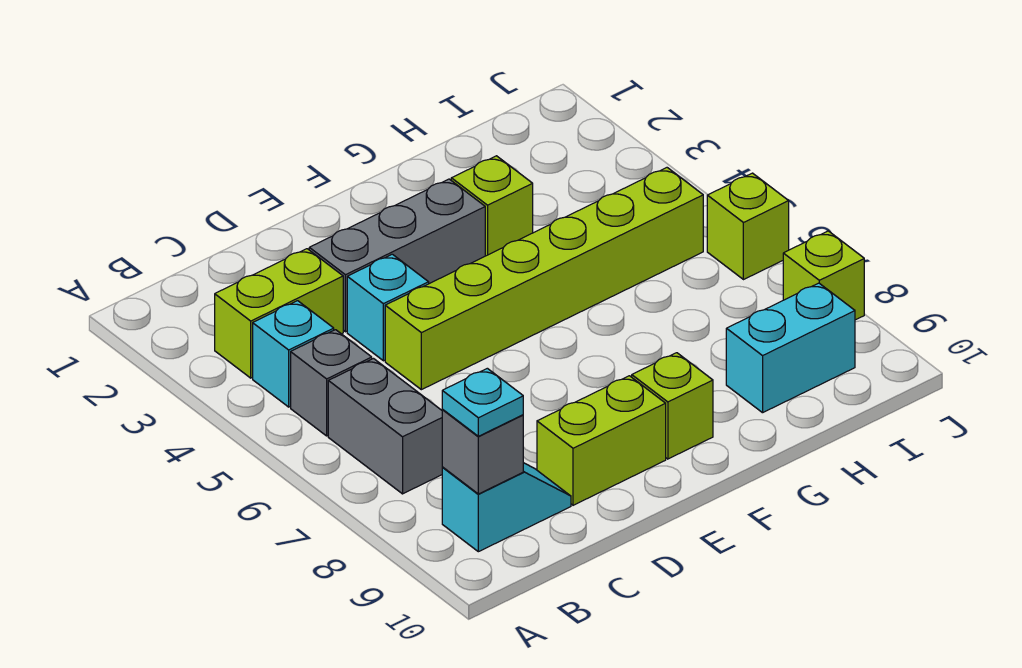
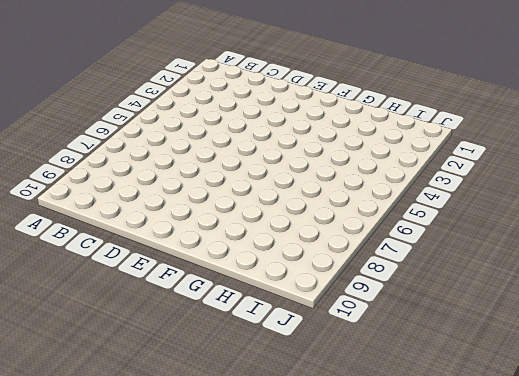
none -> lime 1x2 brick [215,249,343,378]
none -> cyan 1x1 brick [253,301,334,407]
none -> grey 1x1 brick [291,330,372,436]

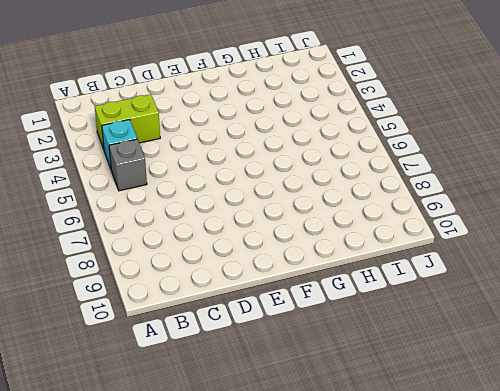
none -> grey 1x2 brick [328,359,442,494]
none -> cyan 1x2 slope [442,463,571,552]
none -> grey 1x3 brick [309,179,485,332]

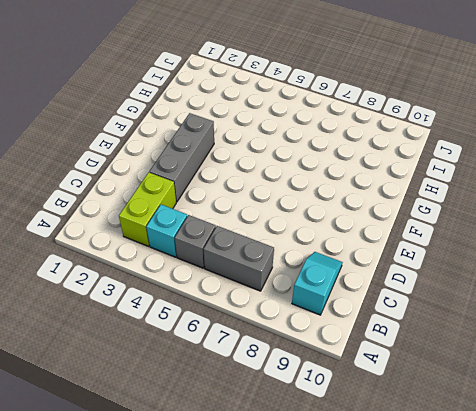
none -> cyan 1x1 brick [347,254,429,361]
none -> lime 1x6 brick [385,168,703,390]
none -> lime 1x2 brick [537,376,666,505]

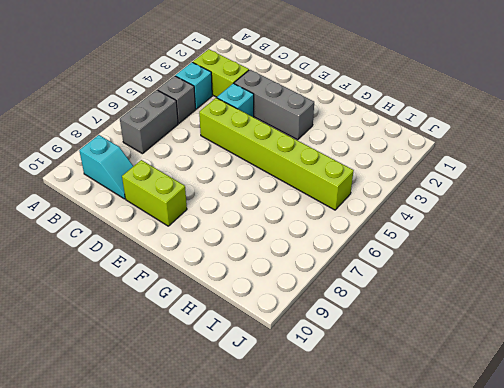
none -> lime 1x1 brick [632,353,713,459]
none -> lime 1x1 brick [451,156,533,256]
none -> cyan 1x2 brick [726,283,855,413]

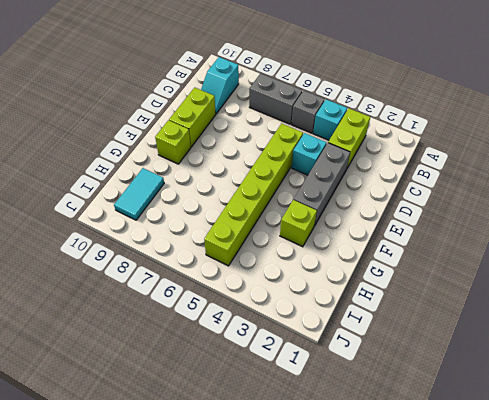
cyan 1x2 tile [114,168,164,220] -> cyan 1x2 brick [726,283,855,413]
none -> lime 1x1 brick [707,173,789,280]
none -> lime 1x1 brick [783,231,864,320]
none -> grey 1x1 brick [442,409,523,494]

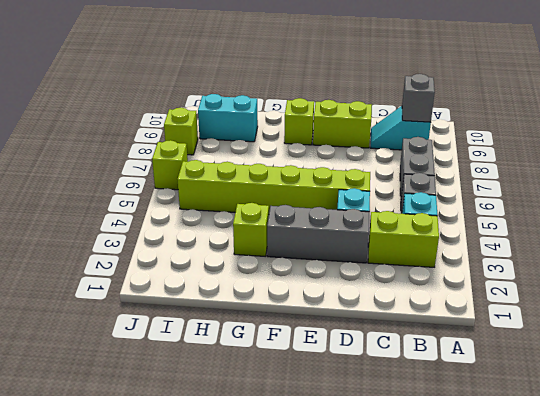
none -> cyan 1x1 plate [442,368,523,436]

